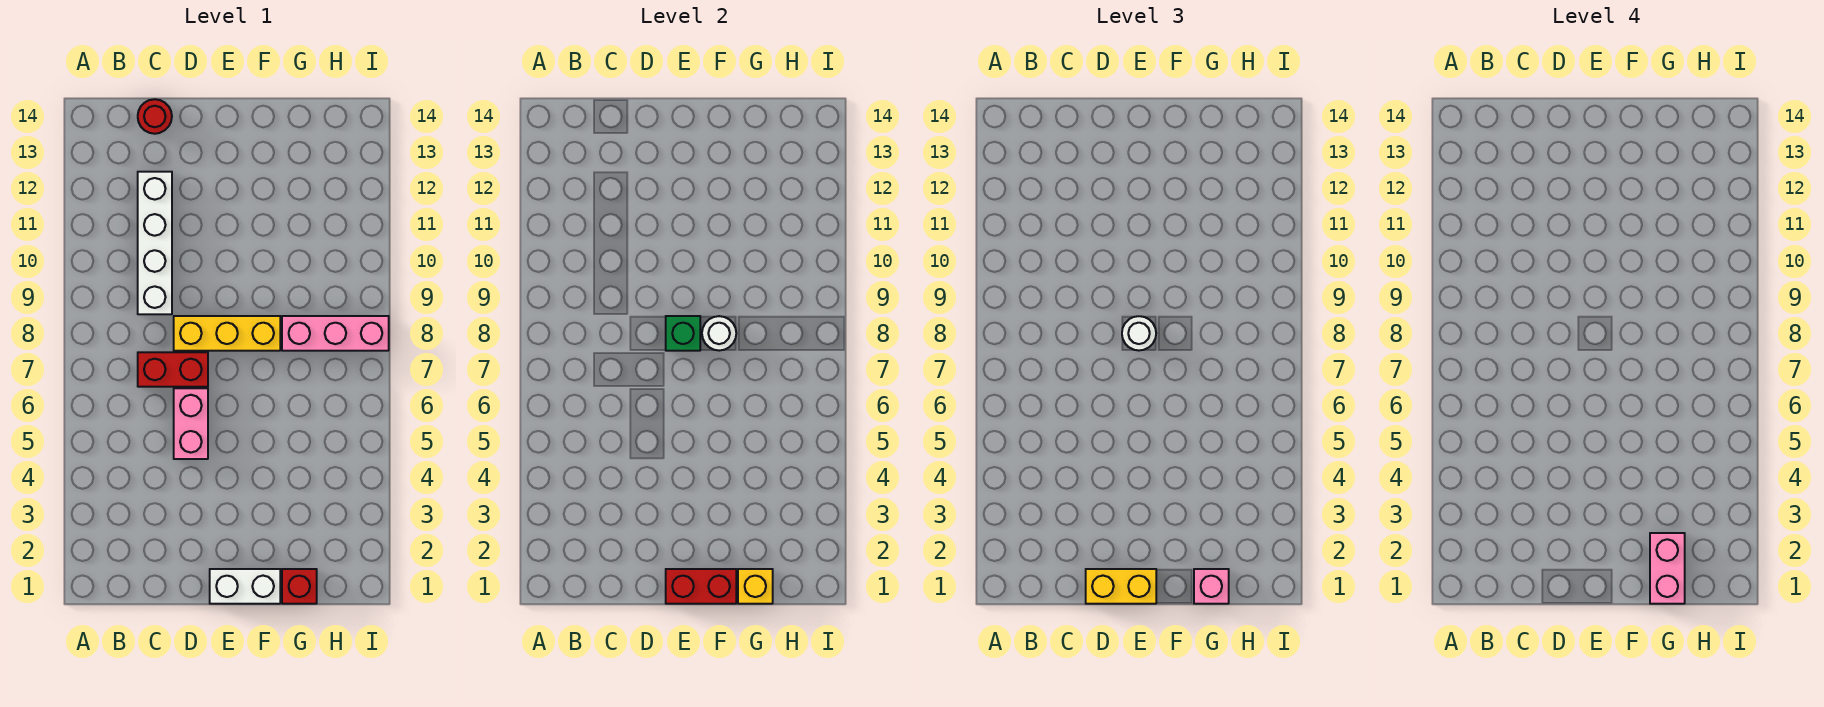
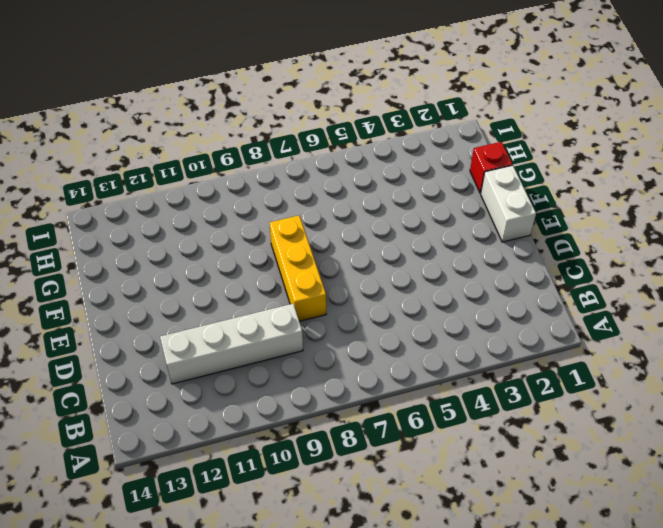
none -> red 1x2 brick [138,352,208,387]
none -> red 1x1 round brick [138,99,172,134]
none -> pink 1x2 brick [174,388,208,459]

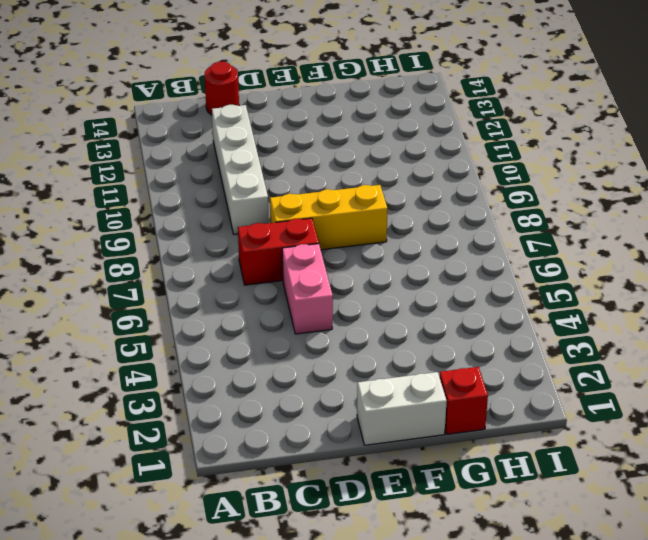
none -> pink 1x3 brick [282,316,389,351]
none -> red 1x2 brick [666,569,736,604]
none -> green 1x1 brick [666,316,700,351]

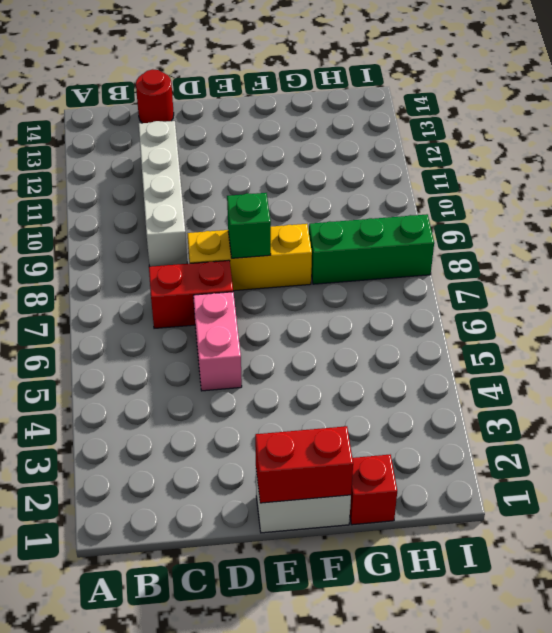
green 1x3 brick [309,214,434,284] -> pink 1x3 brick [282,316,389,351]
none -> white 1x1 round brick [702,316,736,351]
none -> yellow 1x1 brick [738,569,773,604]
none -> yellow 1x2 brick [1086,569,1156,604]

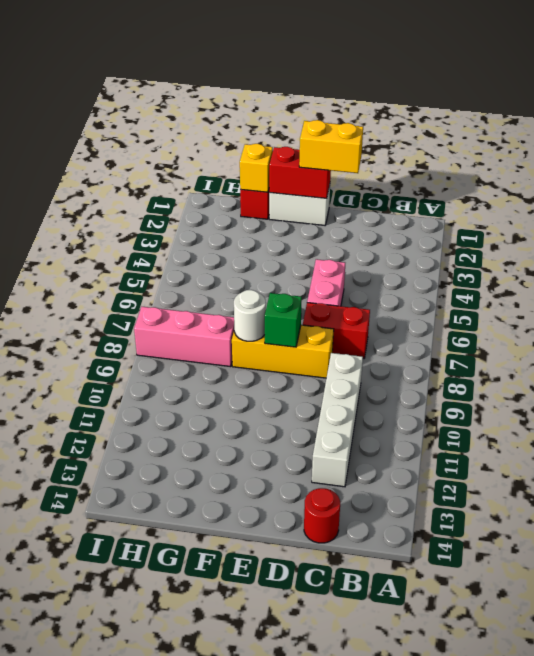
none -> white 1x1 round brick [1122,316,1156,350]
none -> pink 1x1 brick [1194,569,1229,604]
none -> pink 1x2 brick [1650,533,1685,604]

